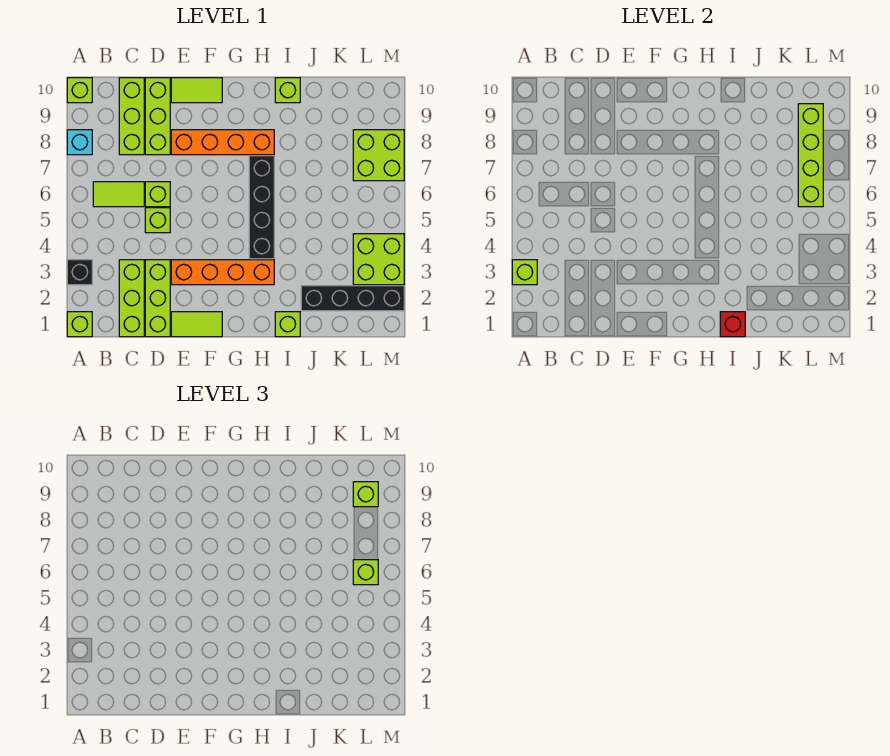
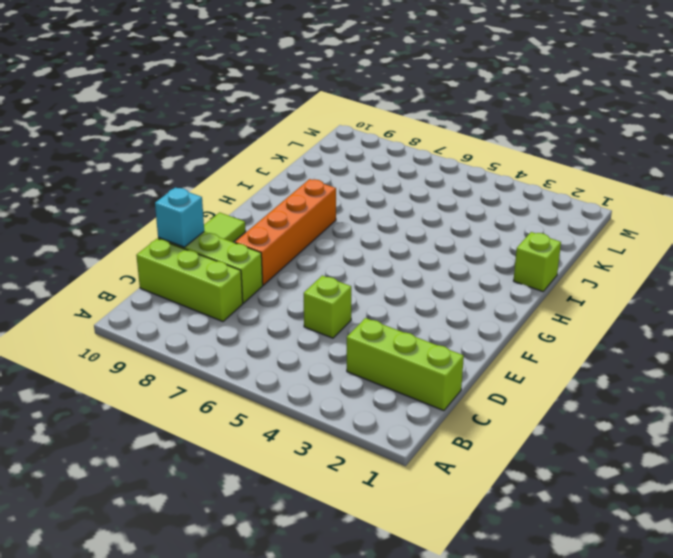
cyan 1x1 brick [155,187,204,247] -> cyan 1x1 brick moved to [67,130,92,155]
none -> lime 1x1 brick [67,312,92,337]
none -> black 1x1 brick [67,260,92,285]
none -> lime 1x1 brick [67,78,92,103]

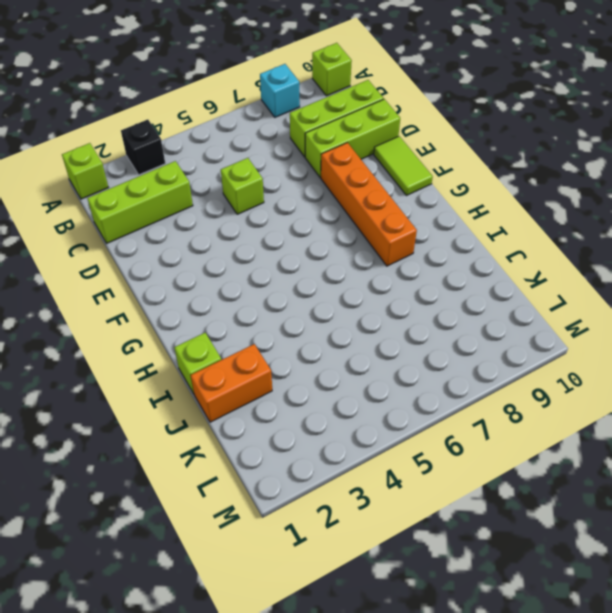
orange 1x2 brick [191,344,272,422] -> black 1x4 brick [301,286,404,311]
none -> lime 1x2 tile [93,182,144,207]
none -> lime 1x3 brick [145,260,170,337]
none -> lime 1x1 brick [145,182,170,207]

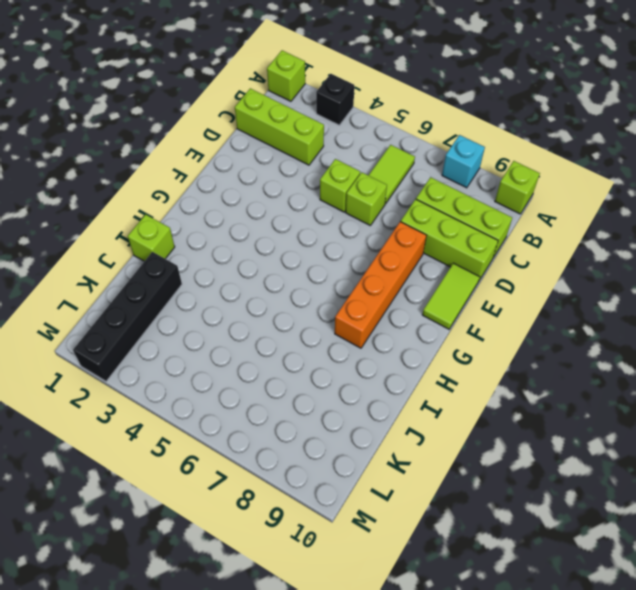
none -> lime 1x3 brick [145,260,170,337]
none -> lime 1x2 tile [171,312,222,337]
none -> orange 1x4 brick [171,260,274,285]

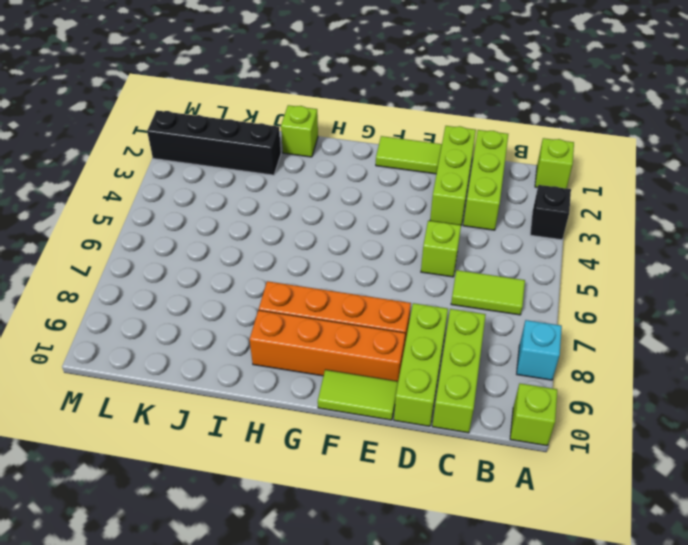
orange 1x4 brick [250,310,405,381] -> orange 1x4 brick moved to [171,260,274,285]
none -> lime 1x1 brick [145,182,170,207]
none -> black 1x4 brick [249,156,274,259]
none -> lime 1x1 brick [275,78,300,103]

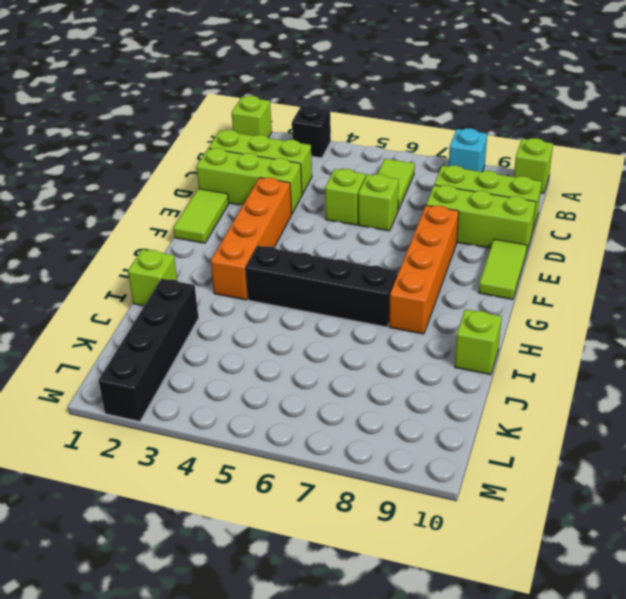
none -> lime 2x2 brick [353,234,404,285]
none -> lime 2x2 brick [353,130,404,181]
none -> lime 1x1 brick [512,260,537,285]

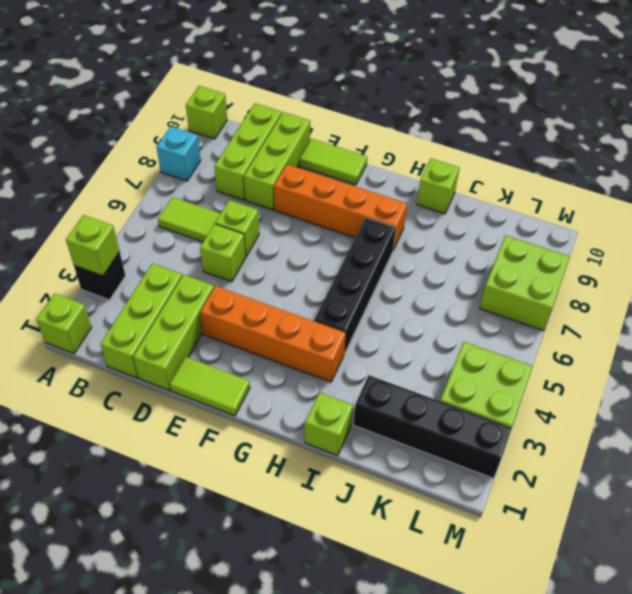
none -> red 1x1 brick [720,312,745,337]
none -> lime 1x4 brick [798,104,823,207]
none -> lime 1x1 brick [353,560,378,585]

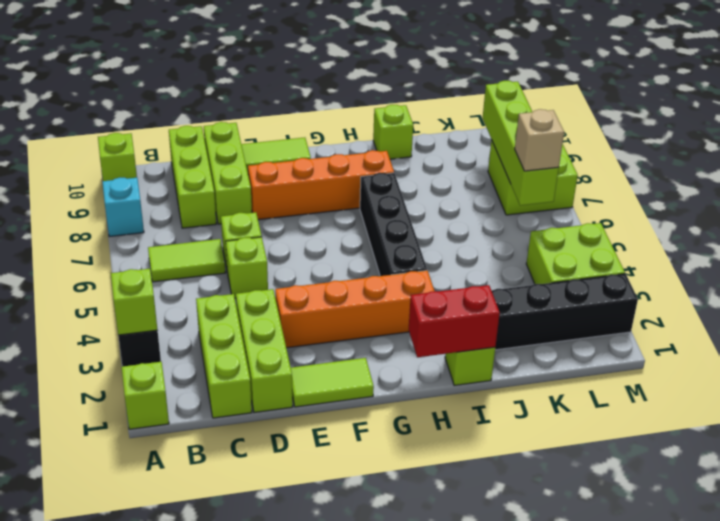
red 1x2 brick [409,285,500,357] -> red 1x1 brick [720,312,745,337]
tan 1x1 brick [515,109,564,171] -> lime 1x1 brick [353,560,378,585]
none -> lime 1x1 brick [353,482,378,507]

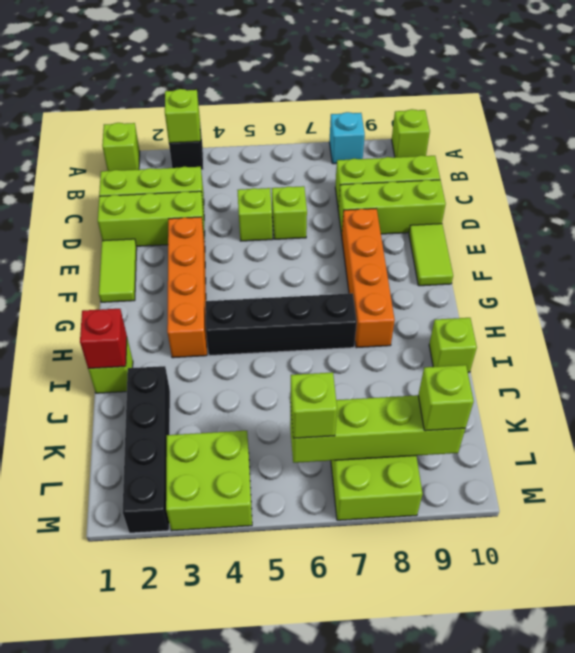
none -> lime 1x2 tile [93,182,144,207]

